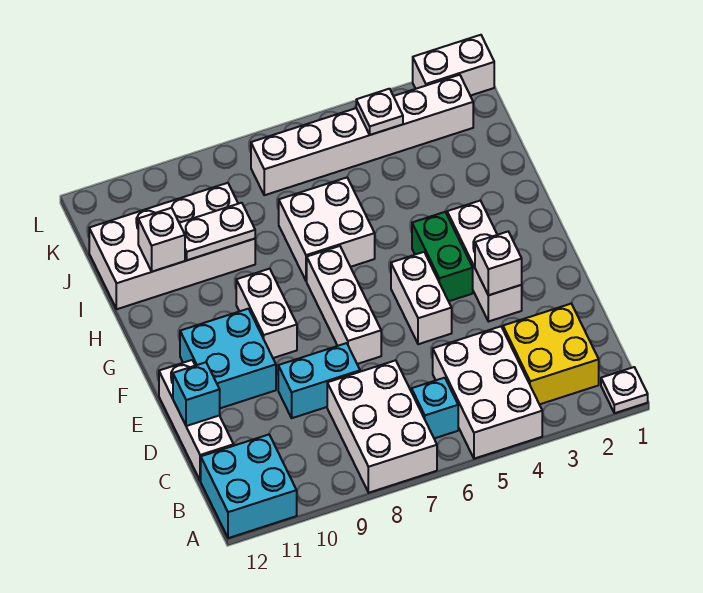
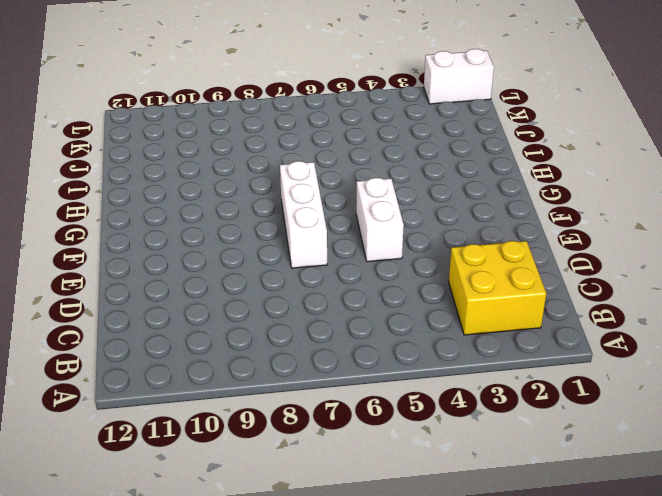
none -> white 1x1 plate [601,367,648,413]
none -> white 2x3 brick [433,326,542,459]
none -> white 2x3 brick [327,360,437,493]

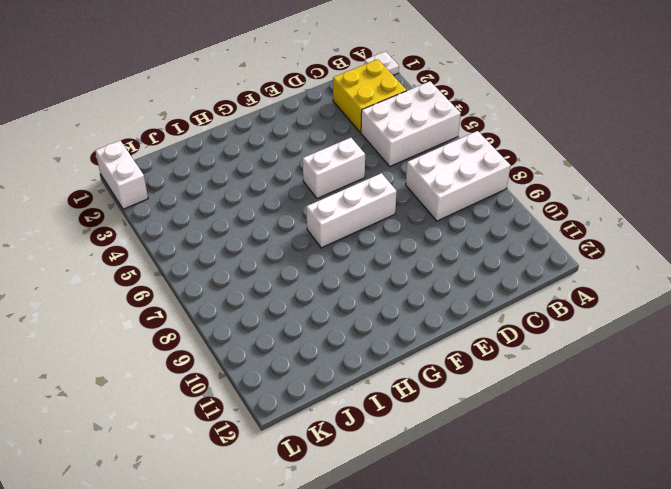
none -> cyan 2x2 brick [201,435,297,538]
none -> cyan 1x1 brick [412,378,458,438]
none -> white 1x3 brick [159,360,234,481]

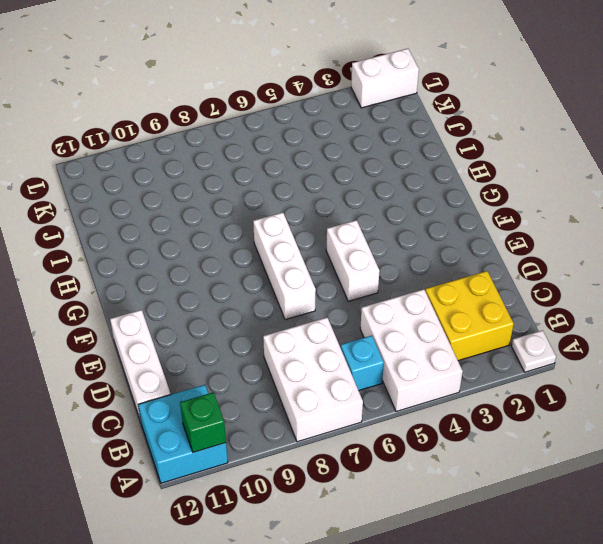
green 1x1 brick [180,392,226,452] -> none
none -> cyan 1x2 brick [278,343,360,418]
none -> white 1x3 brick [447,200,522,322]
none -> cyan 2x2 brick [180,309,276,408]

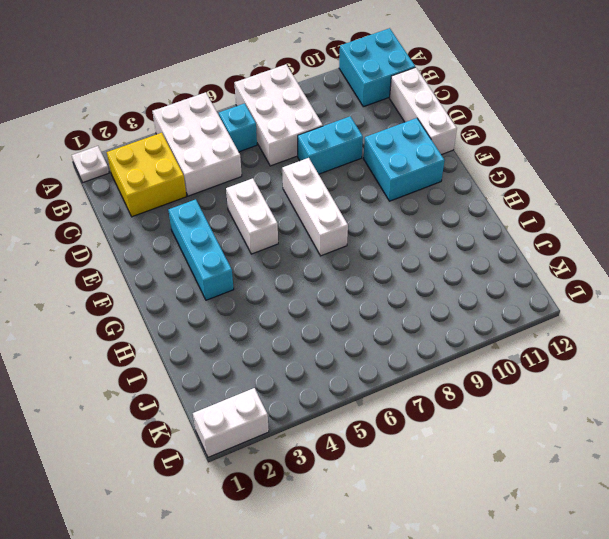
cyan 1x3 brick [169,199,234,300] -> white 1x3 brick [447,200,522,322]
none -> green 1x2 brick [412,212,473,301]
none -> white 1x2 brick [236,269,297,358]
none -> white 2x2 brick [279,178,375,281]

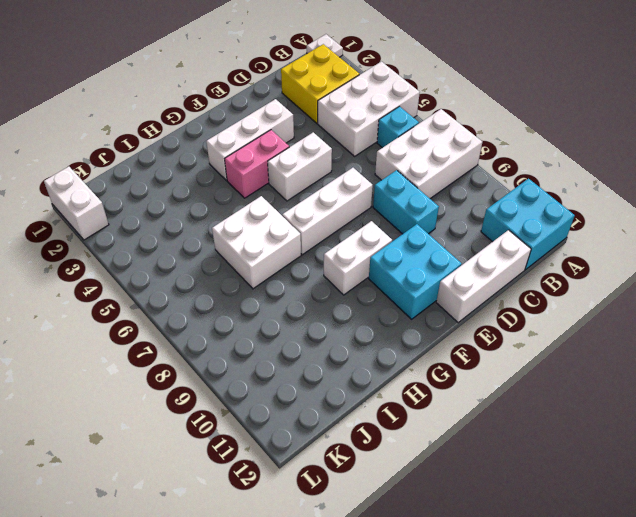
pink 1x2 brick [225,130,289,198] -> green 1x2 brick [412,212,473,301]
none -> white 2x4 brick [89,183,255,309]
none -> white 1x6 brick [251,75,473,195]
none -> cyan 1x1 brick [173,362,220,426]

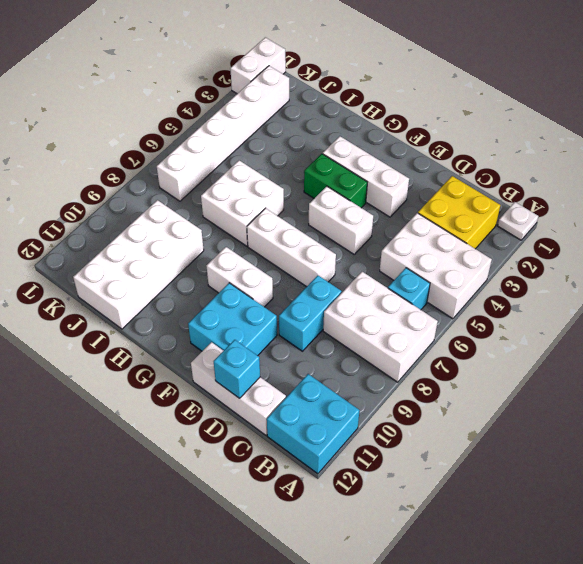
none -> white 1x1 brick [475,232,522,295]
none -> white 1x2 plate [179,203,255,260]
none -> white 1x1 brick [138,208,185,272]

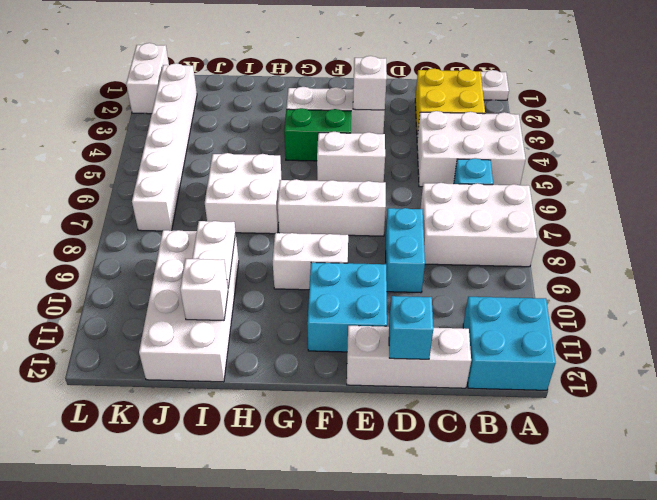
none -> white 1x1 plate [356,89,403,135]

